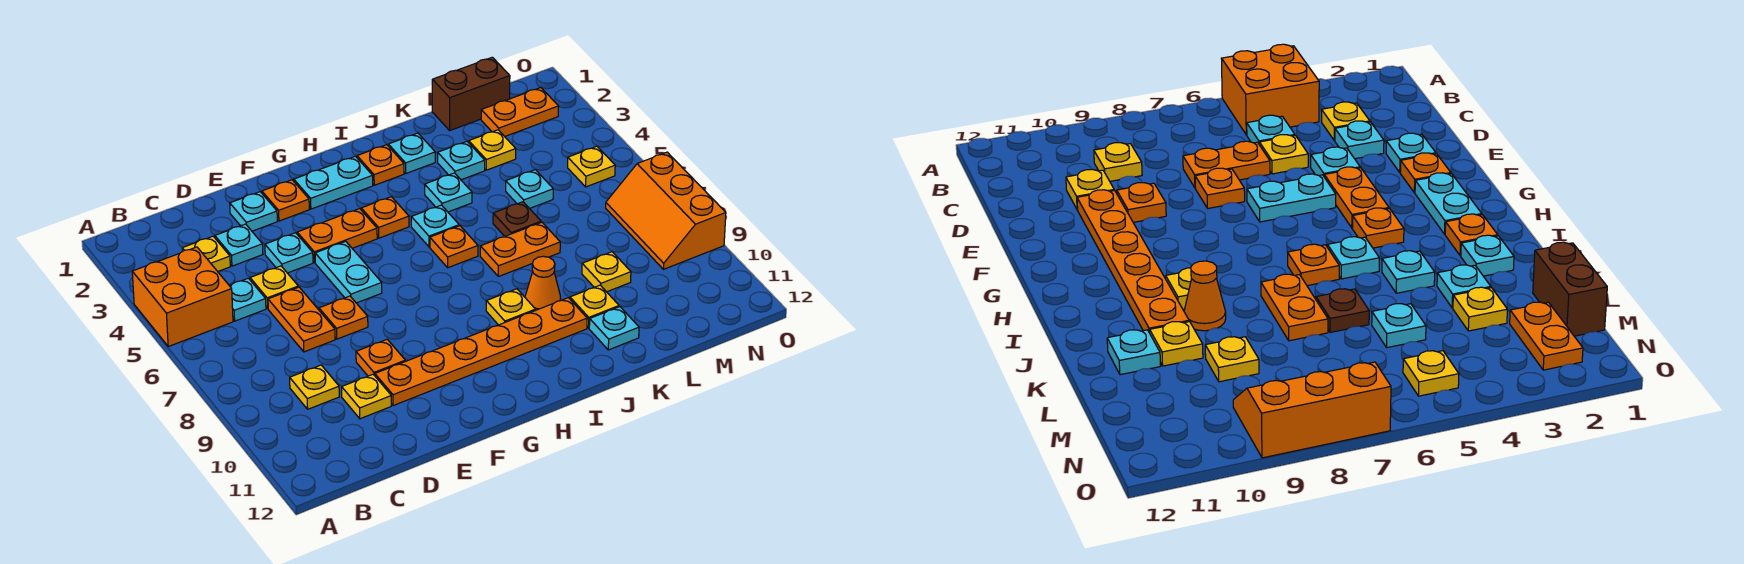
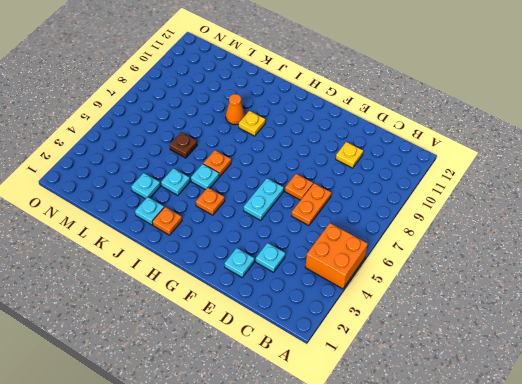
none -> yellow 1x1 plate [182,236,230,271]
none -> cyan 1x1 plate [229,278,266,321]
none -> yellow 1x1 plate [290,365,339,409]
none -> yellow 1x1 plate [250,266,298,308]

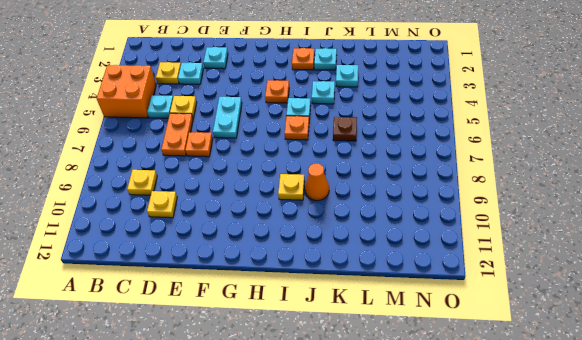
none -> cyan 1x1 plate [265,233,313,273]
none -> orange 1x1 plate [356,339,405,376]
none -> orange 1x6 plate [375,298,587,406]
none -> orange 1x1 plate [262,180,309,221]

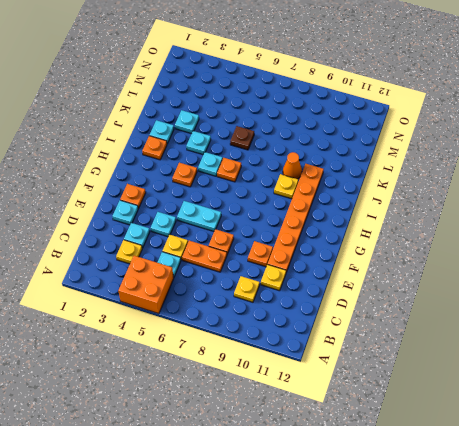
none -> orange 1x2 plate [297,209,377,262]
none -> cyan 1x2 plate [294,156,373,209]
none -> orange 1x2 plate [480,222,560,276]
none -> yellow 1x1 plate [570,285,619,328]

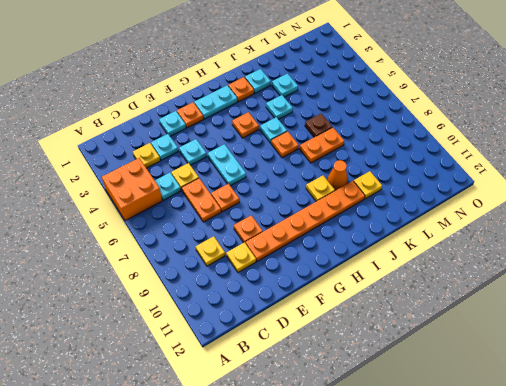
none -> orange 1x2 plate [297,209,377,262]
none -> cyan 1x1 plate [589,307,639,350]
none -> brown 1x2 brick [432,57,510,130]
none -> yellow 1x1 plate [469,130,516,170]

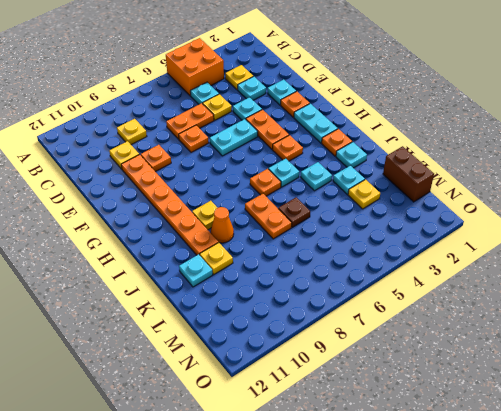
none -> cyan 1x1 plate [506,170,553,209]
none -> yellow 1x1 plate [582,252,631,292]
none -> orange 1x2 plate [481,87,559,136]
none -> yellow 1x1 plate [568,146,615,187]

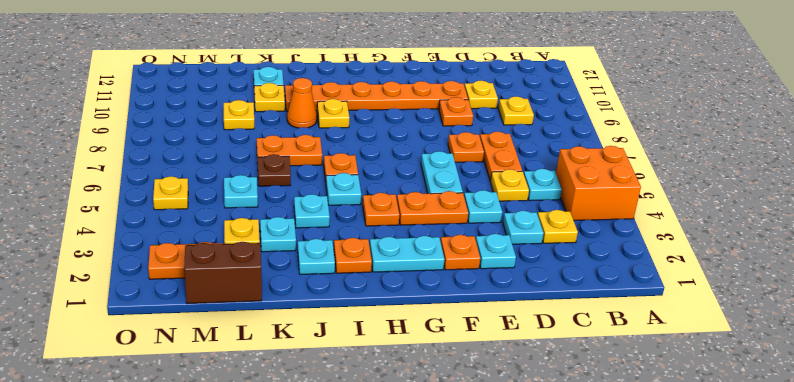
none -> orange 2x3 slope [606,152,726,269]

